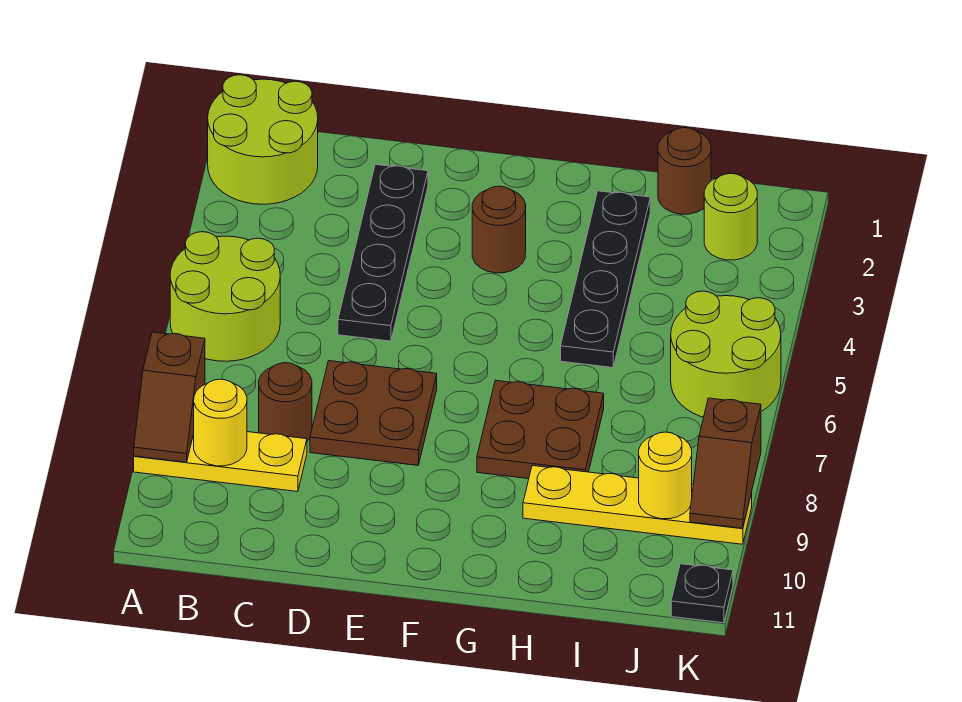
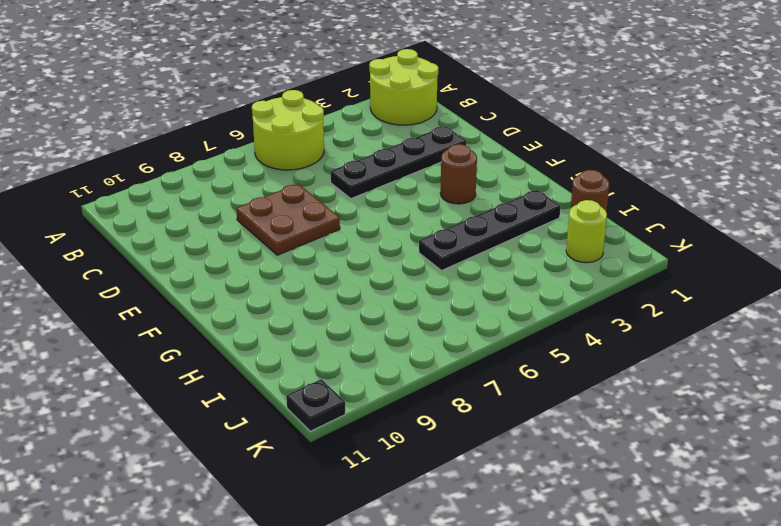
none -> yellow 1x3 plate [134,432,307,492]
none -> brown 1x1 round brick [259,363,312,441]
none -> brown 2x2 plate [477,380,604,479]

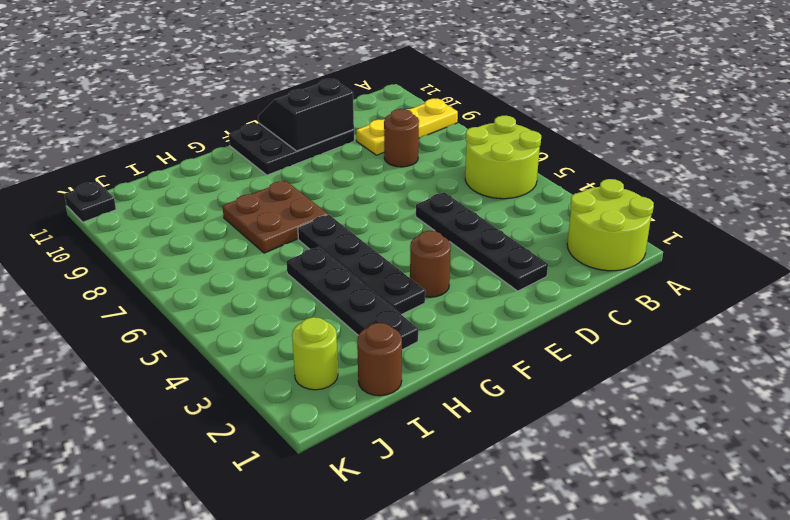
black 2x3 plate [229,123,354,175] -> none
black 2x2 slope [258,79,354,151] -> none
black 1x4 plate [298,215,425,315] -> none
none -> brown 2x2 plate [310,361,437,465]
none -> yellow 1x4 plate [523,466,752,544]
none -> lime 2x2 round brick [671,291,781,417]

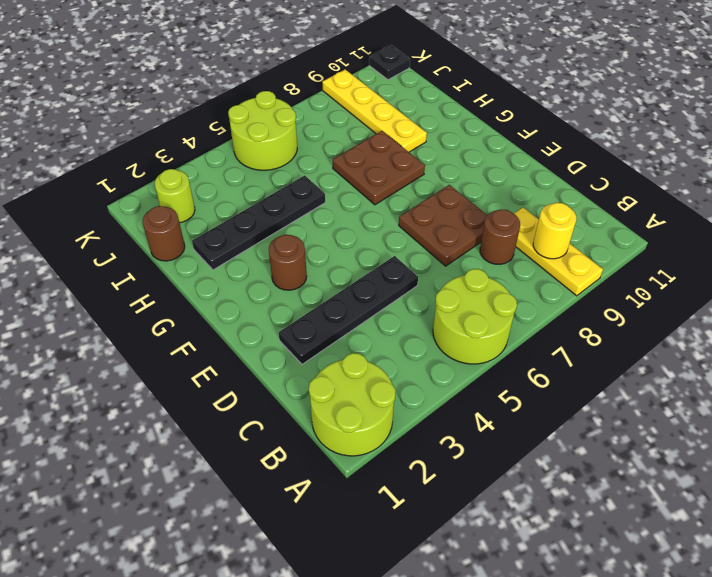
none -> brown 1x2 slope [134,332,205,462]
none -> yellow 1x1 round brick [639,432,692,519]
none -> brown 1x2 slope [690,398,761,528]

